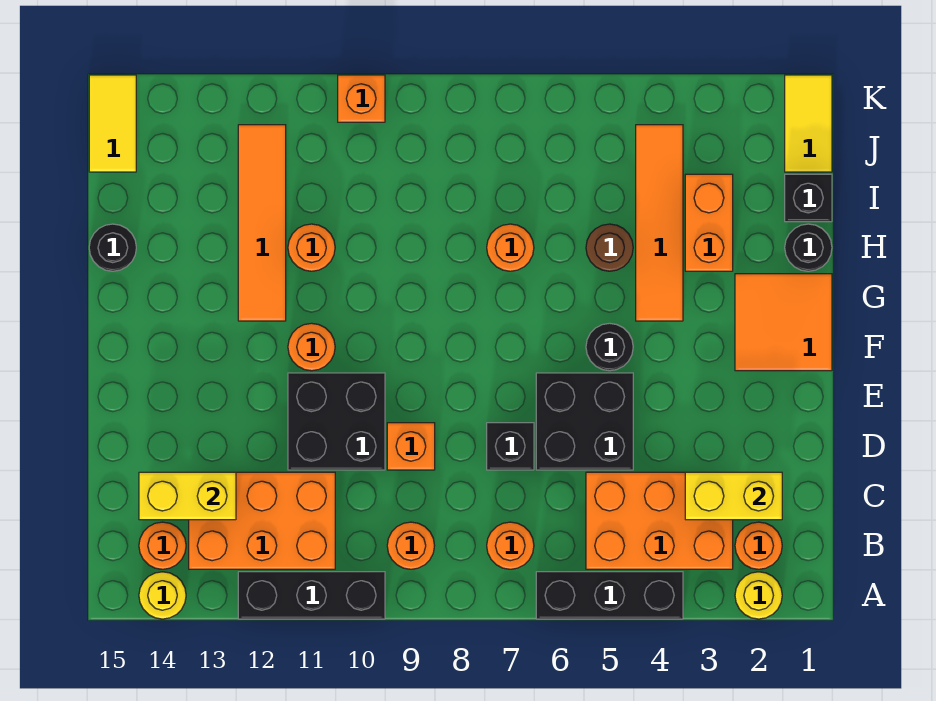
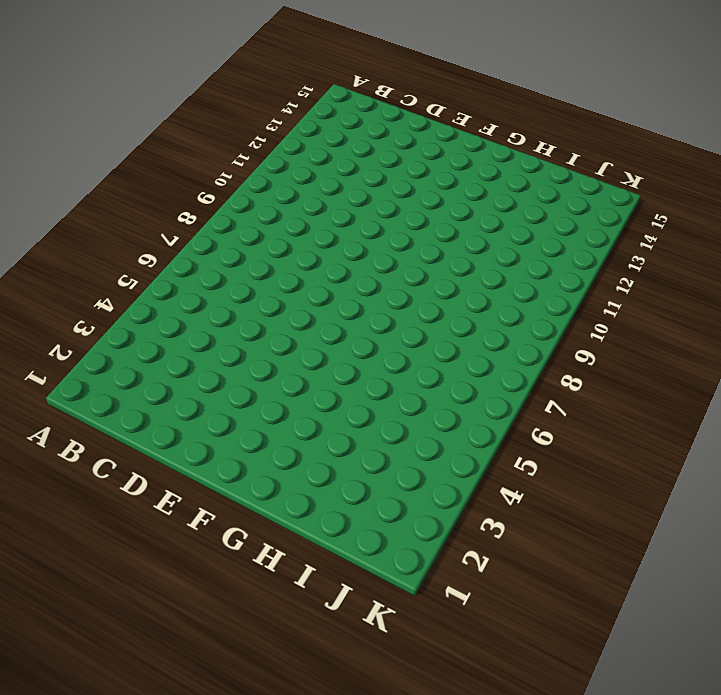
none -> yellow 1x1 round brick [735,572,782,619]
none -> black 1x3 brick [536,572,683,619]
none -> black 1x3 brick [238,572,385,619]
none -> yellow 1x1 round brick [139,572,186,619]

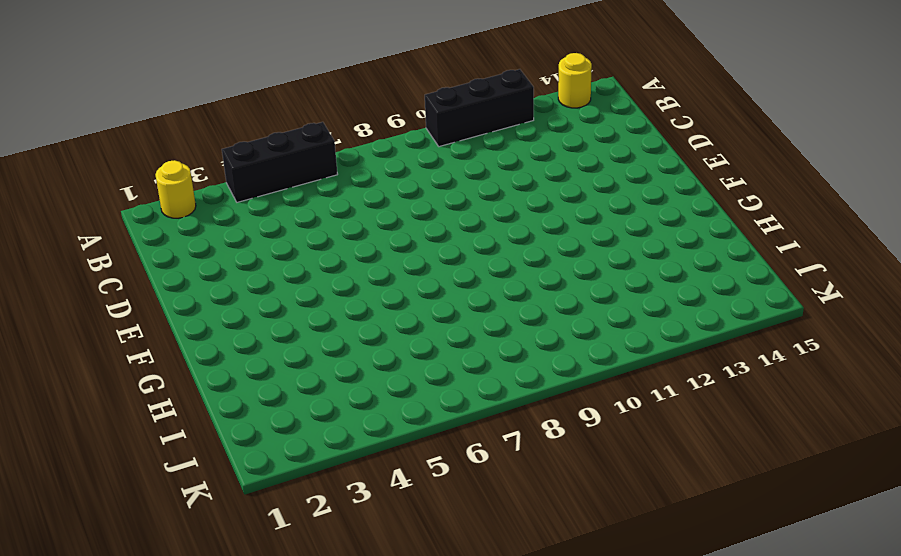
none -> orange 1x1 round brick [735,522,782,569]
none -> orange 2x3 brick [586,472,733,569]
none -> orange 1x1 round brick [487,522,534,569]
none -> orange 1x1 round brick [387,522,435,569]

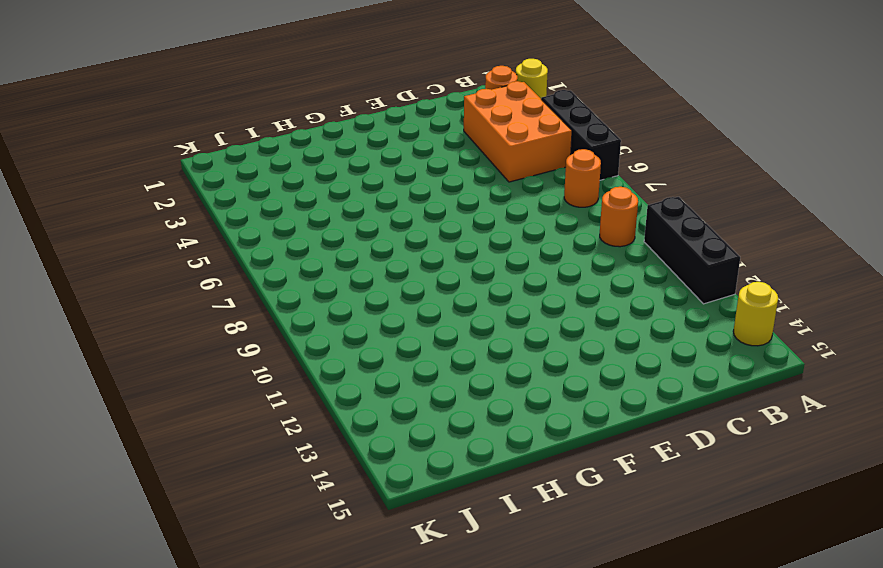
none -> orange 2x3 brick [189,472,335,569]
none -> orange 1x1 round brick [139,522,186,569]
none -> black 2x2 brick [536,373,633,470]
none -> black 1x1 brick [487,423,534,470]

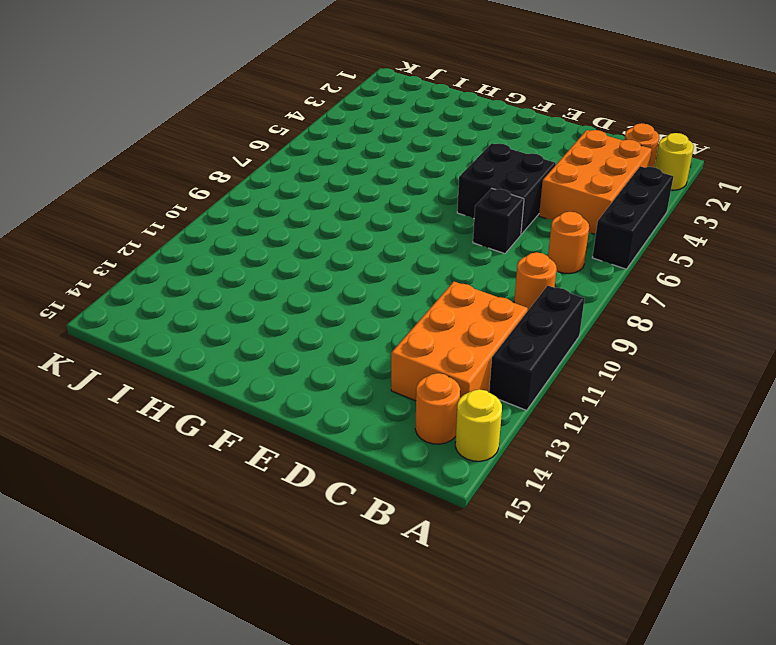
none -> orange 1x1 brick [387,423,435,470]
none -> black 2x2 brick [288,373,385,470]
none -> orange 2x2 tile [735,274,832,371]
none -> black 1x1 round brick [586,323,633,371]

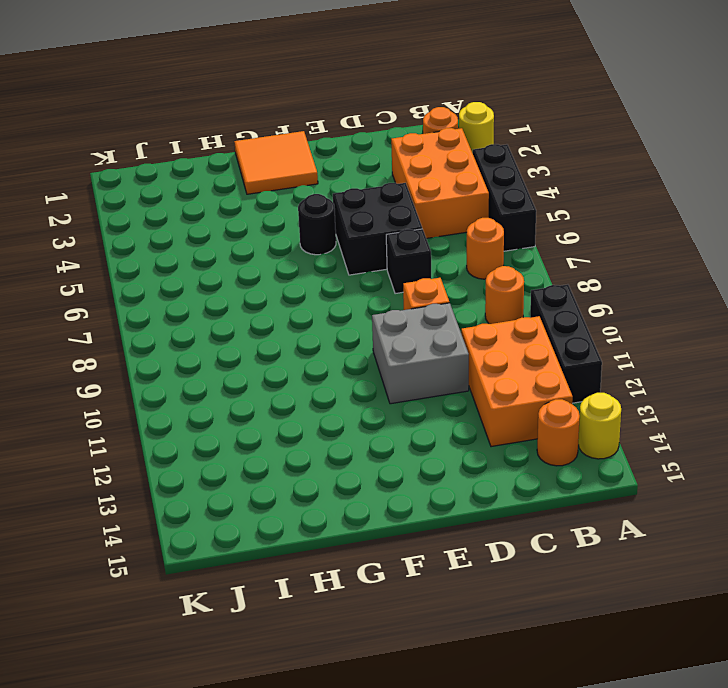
grey 2x2 brick [372,303,469,404] -> black 2x2 brick [288,373,385,470]
none -> orange 1x1 round brick [288,323,335,371]
none -> orange 1x4 tile [636,125,683,321]
none -> orange 1x4 tile [238,125,286,321]
none -> black 1x1 round brick [785,224,832,271]

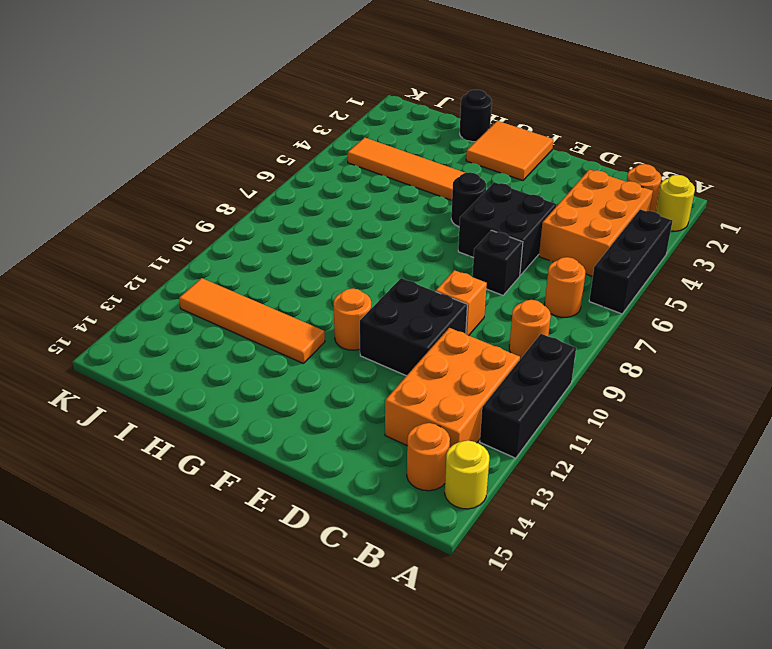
none -> orange 1x2 brick [685,174,733,271]
none -> brown 1x1 round brick [586,224,633,271]
none -> orange 1x1 round brick [487,224,534,271]
none -> orange 1x1 round brick [288,224,335,271]

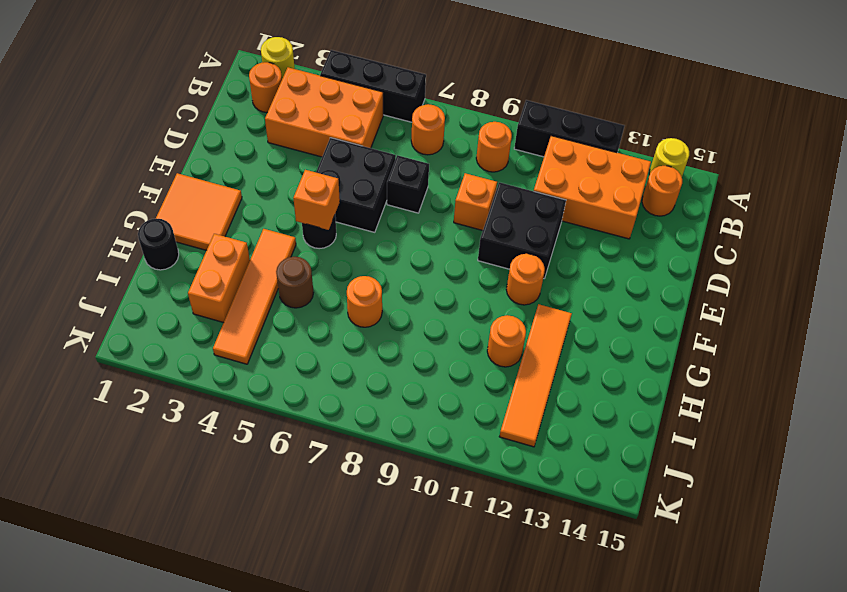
orange 1x1 brick [293,170,340,230] -> orange 1x1 brick moved to [338,75,385,122]
none -> black 1x1 round brick [89,224,136,271]
none -> black 1x1 brick [785,174,832,222]
none -> yellow 1x2 tile [785,75,832,172]
none -> yellow 1x2 tile [89,75,136,172]

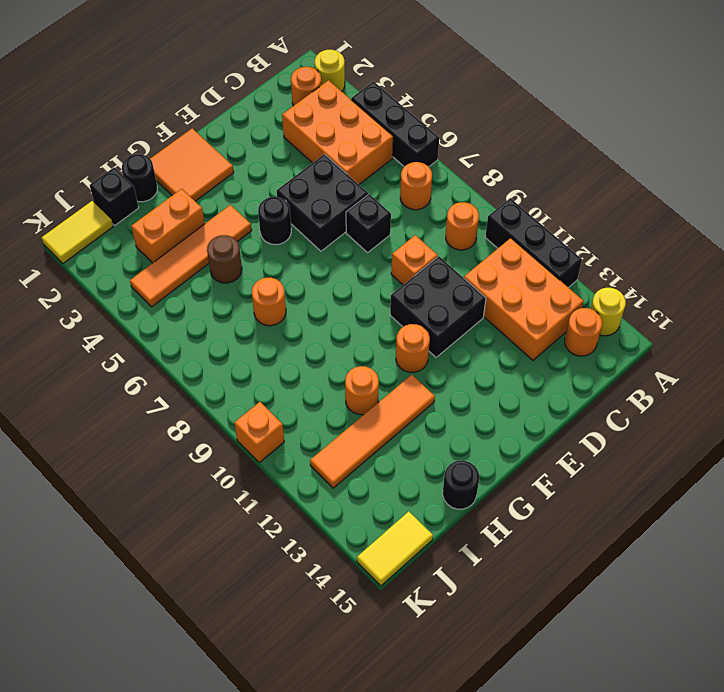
none -> yellow 1x2 brick [685,472,782,520]
none -> yellow 1x2 brick [139,472,236,520]

